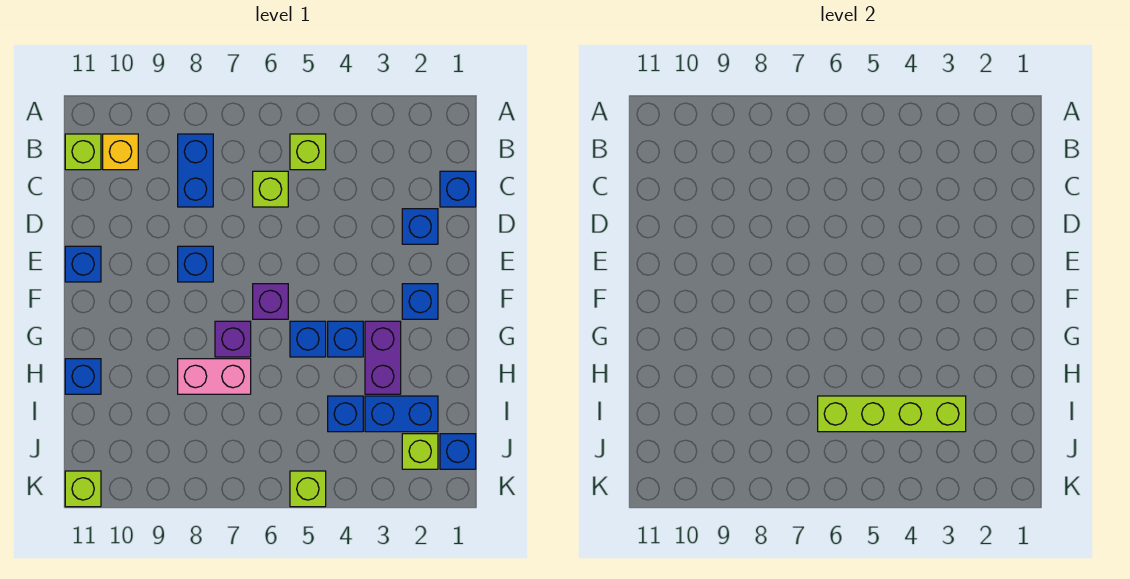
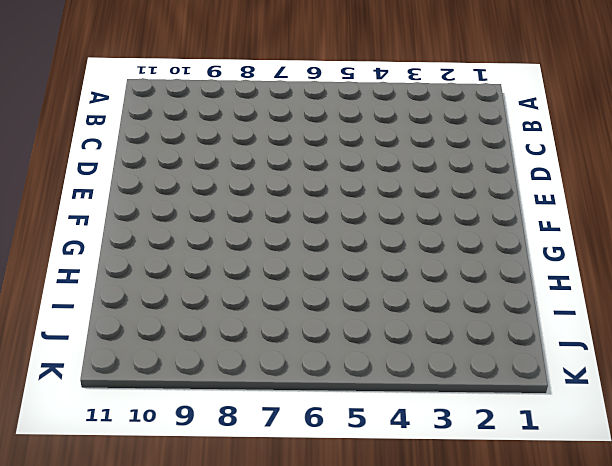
none -> lime 1x1 brick [290,134,326,170]
none -> blue 1x2 brick [178,134,213,207]
none -> yellow 1x1 brick [103,134,138,170]

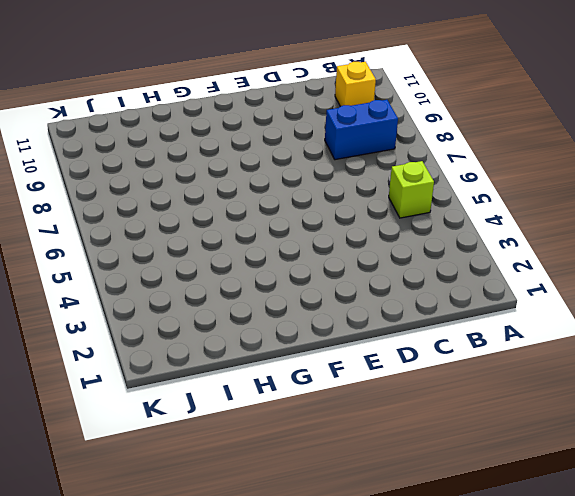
none -> lime 1x1 brick [65,134,101,170]
none -> blue 1x1 brick [440,171,476,207]
none -> lime 1x1 brick [253,171,288,207]

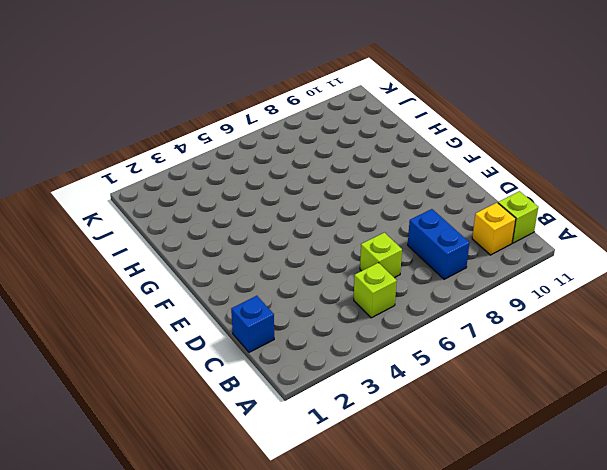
none -> blue 1x1 brick [402,209,438,244]
none -> blue 1x1 brick [178,246,213,282]
none -> blue 1x1 brick [65,246,101,282]

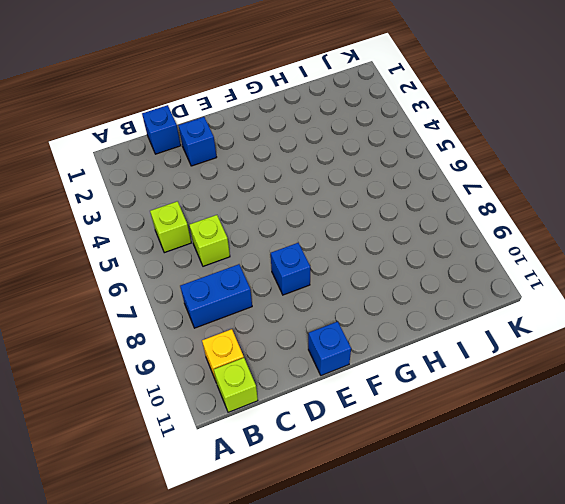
none -> blue 1x1 brick [402,284,438,319]
none -> purple 1x1 brick [253,284,288,319]
none -> purple 1x2 brick [365,321,401,394]

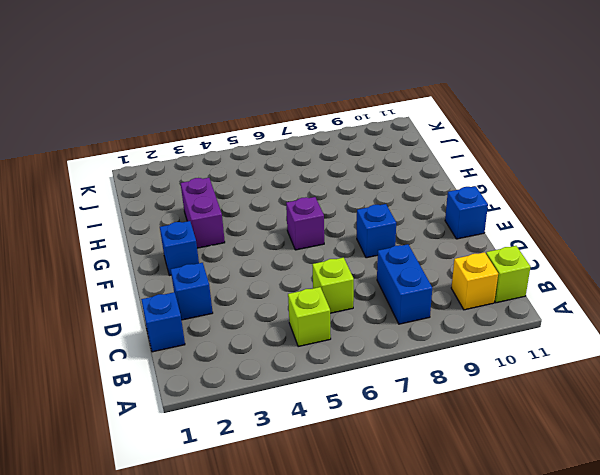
none -> blue 1x1 brick [328,321,363,357]
none -> blue 1x1 brick [290,321,326,357]
none -> purple 1x1 brick [215,321,251,357]

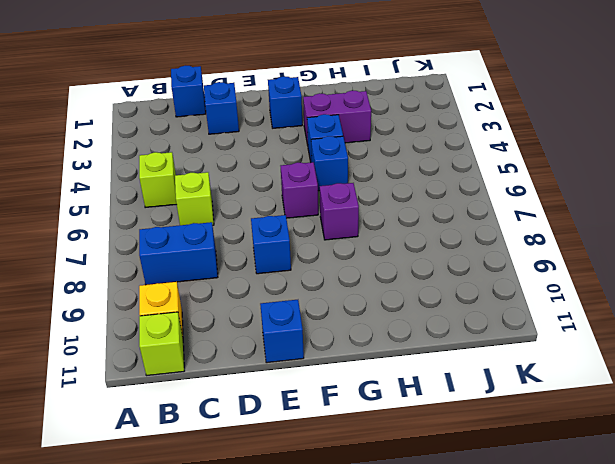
none -> pink 1x2 brick [178,359,251,394]
none -> blue 1x1 brick [65,359,101,394]
none -> blue 1x2 brick [365,396,438,432]

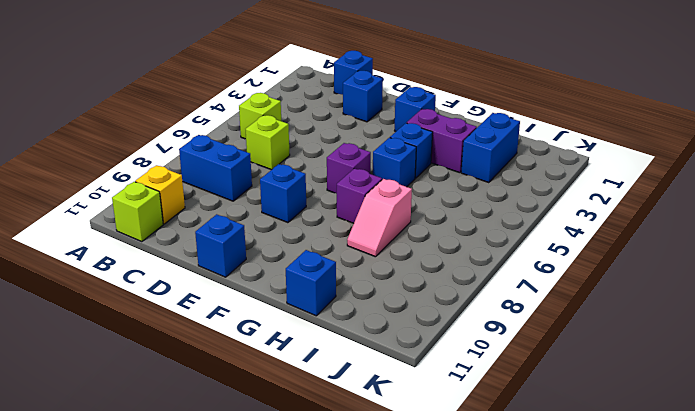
pink 1x2 slope [347,179,412,257] -> pink 1x2 brick [178,359,251,394]
none -> blue 1x1 brick [328,396,363,432]
none -> blue 1x1 brick [440,434,476,469]
none -> lime 1x1 brick [402,434,438,469]

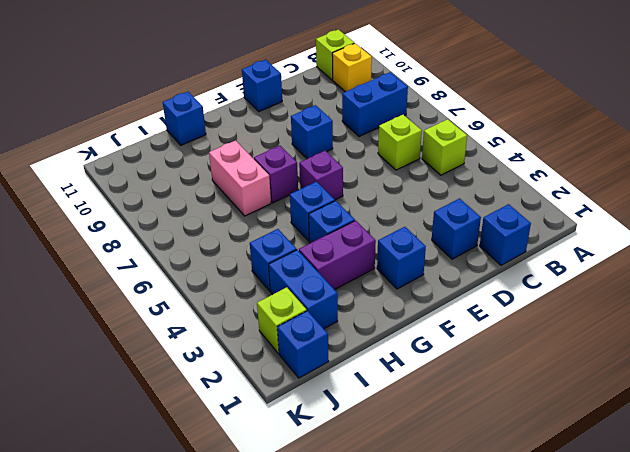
none -> lime 1x1 brick [290,471,326,507]
none -> lime 1x1 brick [65,471,101,507]
none -> lime 1x4 brick [818,396,966,432]

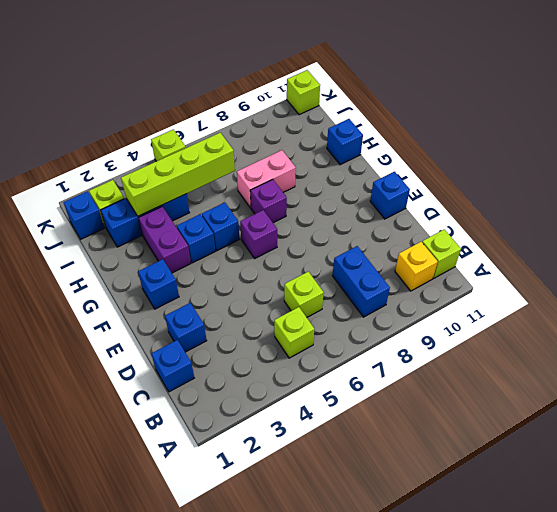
none -> blue 1x1 brick [178,246,213,282]

